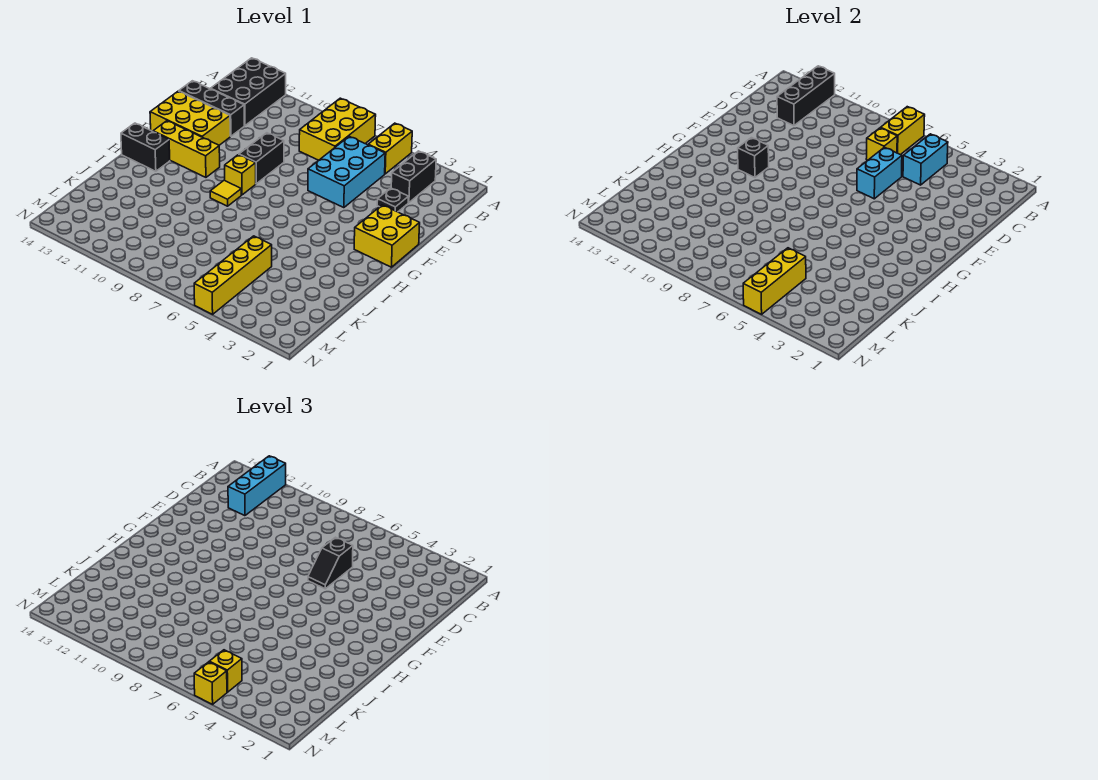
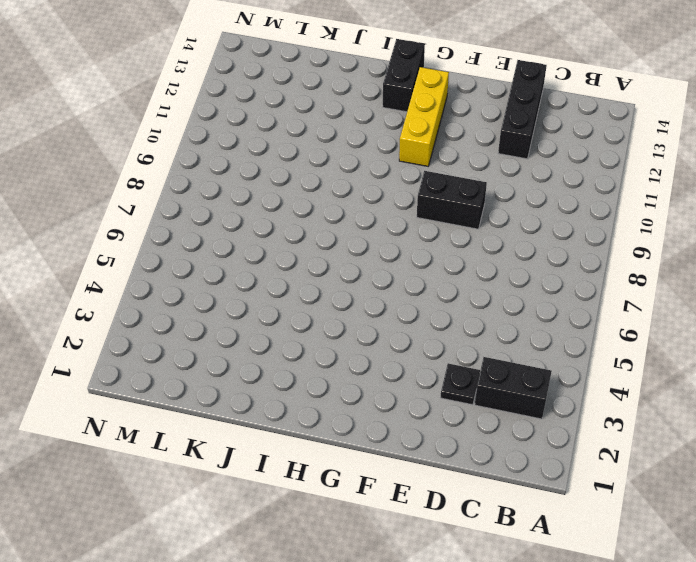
none -> yellow 1x2 brick [368,123,412,174]
none -> yellow 2x3 brick [299,98,376,160]
none -> black 2x3 brick [211,58,286,126]

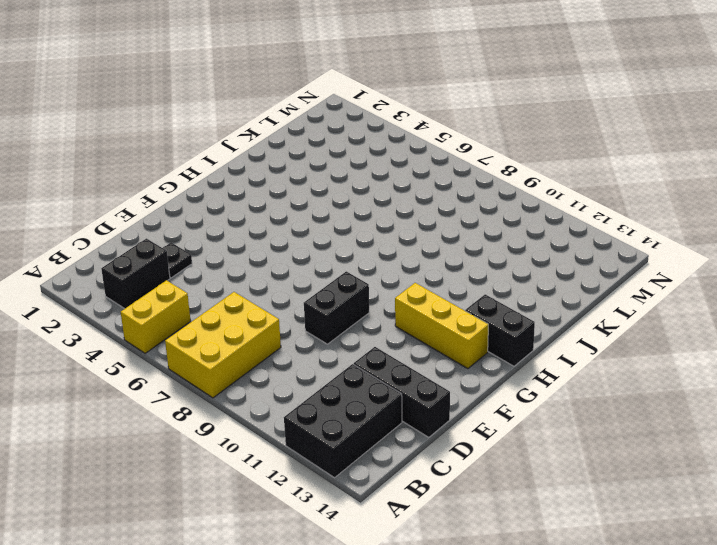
none -> cyan 2x3 brick [308,136,385,208]
none -> yellow 2x3 brick [150,91,230,145]
none -> yellow 2x2 brick [354,205,420,267]

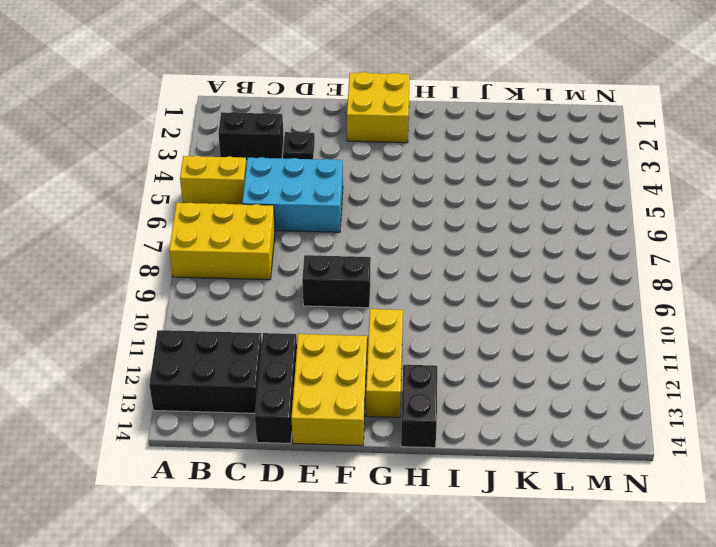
none -> yellow 1x1 brick [225,155,256,195]
none -> yellow 1x1 tile [210,180,241,206]
none -> yellow 1x4 brick [194,236,272,314]

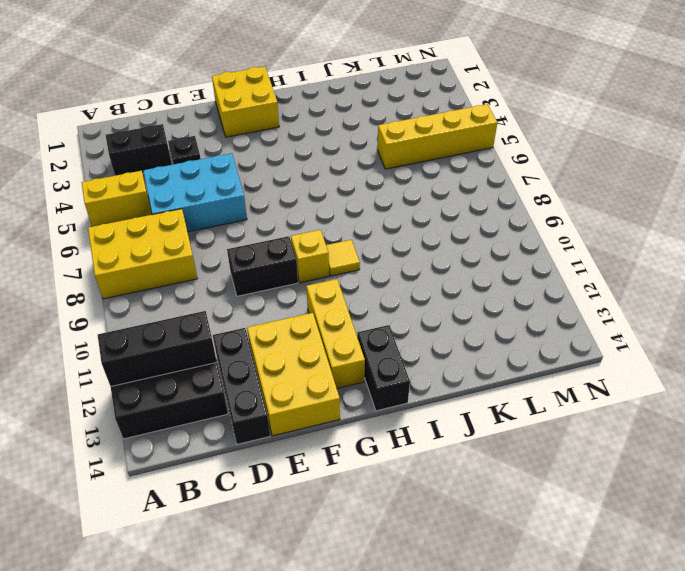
none -> yellow 1x2 brick [881,107,925,155]
none -> cyan 1x2 brick [903,134,948,185]
none -> yellow 1x1 brick [866,128,897,160]

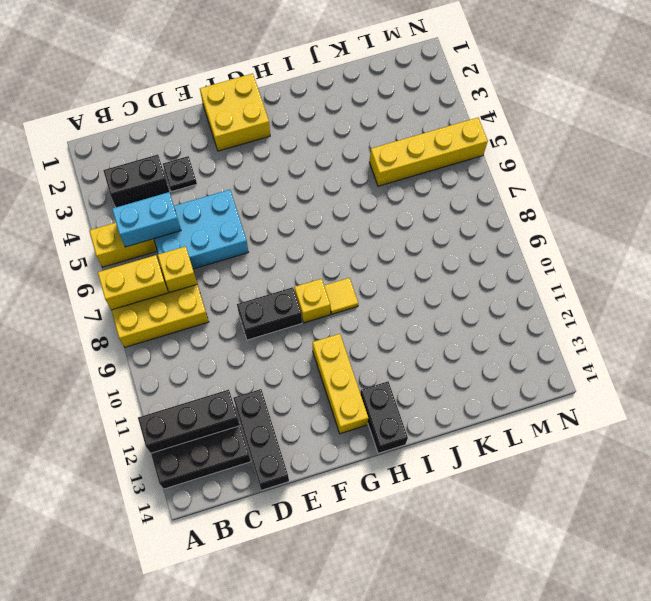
none -> yellow 2x3 brick [150,91,230,145]
none -> cyan 1x2 brick [857,147,902,199]
none -> black 1x1 brick [738,138,769,177]

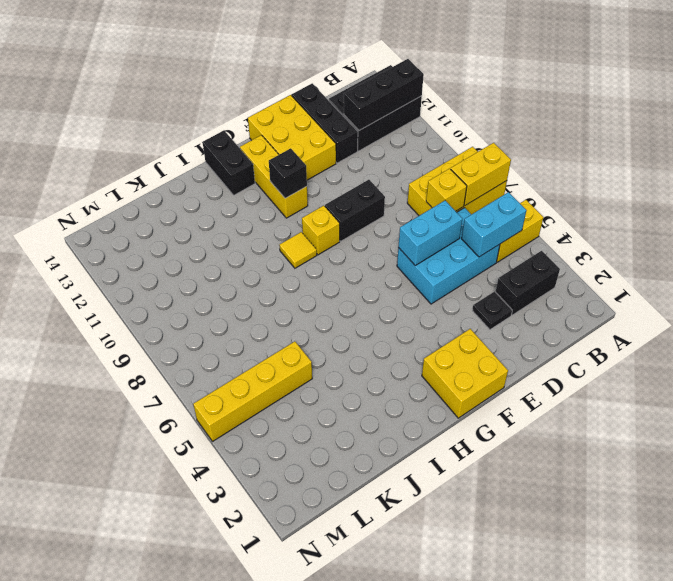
none -> yellow 1x3 brick [743,248,806,314]
none -> cyan 1x3 brick [228,456,286,516]
none -> black 1x2 slope [308,537,353,589]

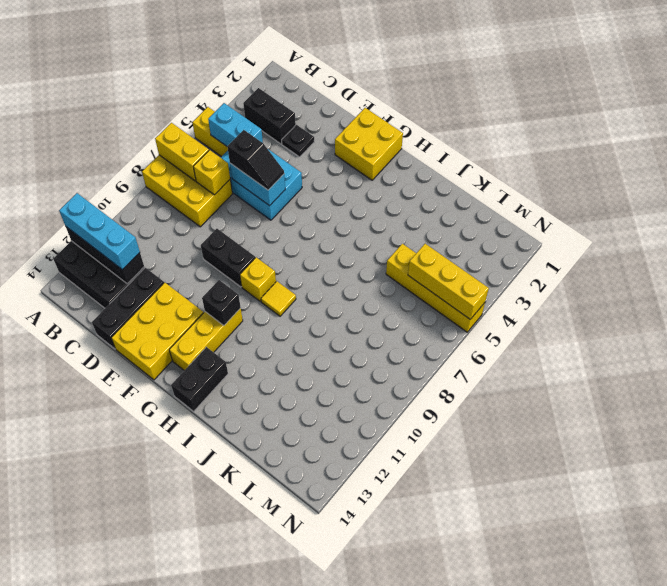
none -> yellow 1x1 brick [209,650,242,692]
none -> yellow 1x1 brick [194,662,227,704]

